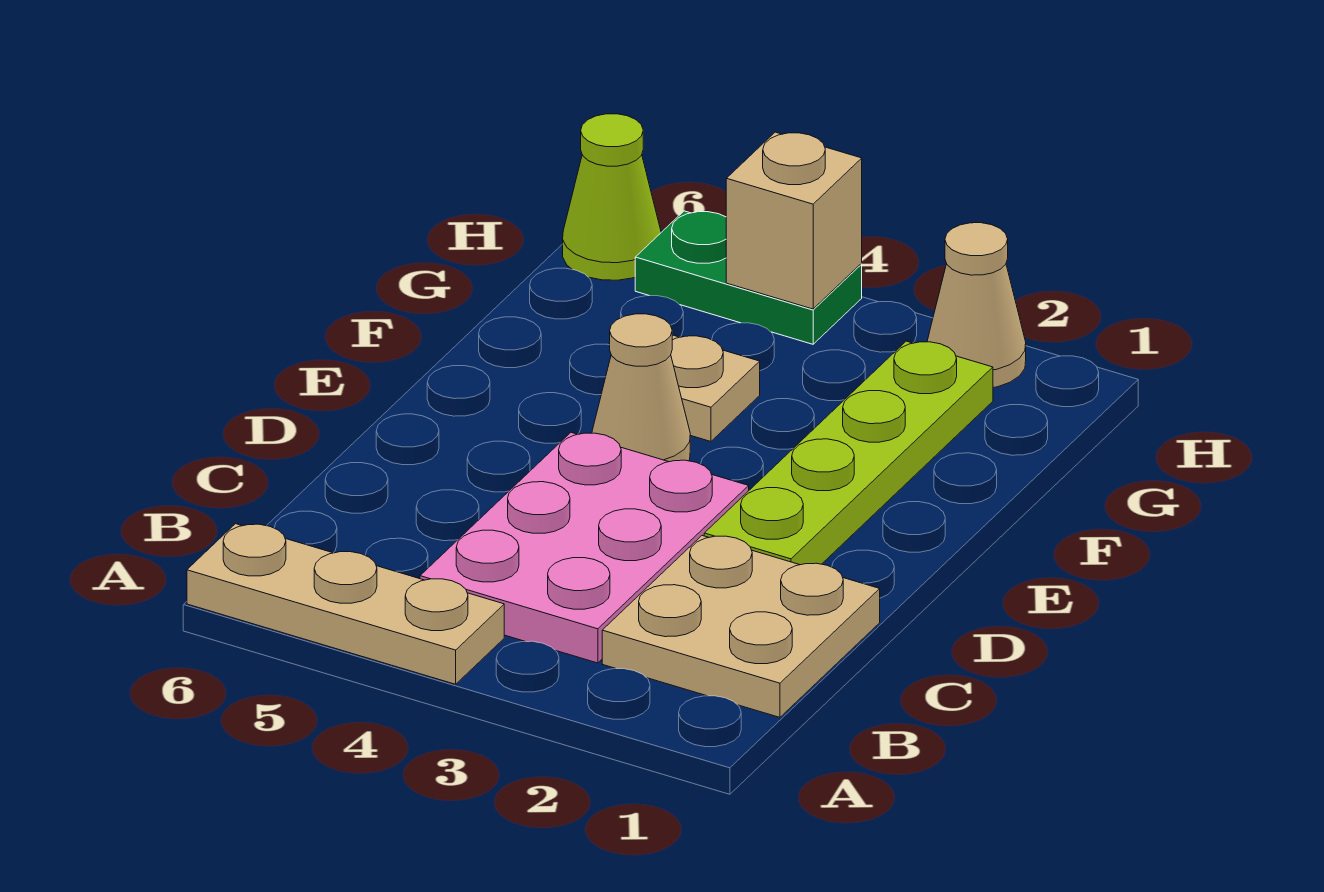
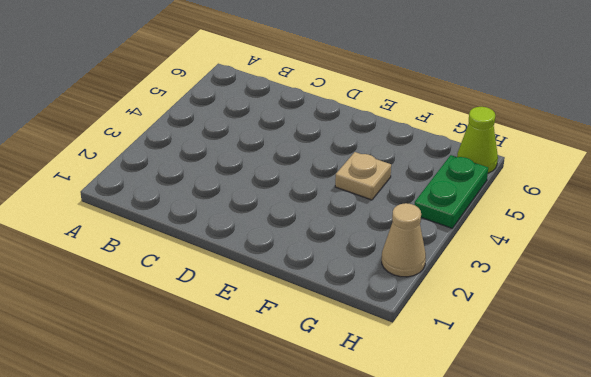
none -> tan 1x3 plate [187,524,504,684]
none -> tan 2x2 plate [602,536,880,717]

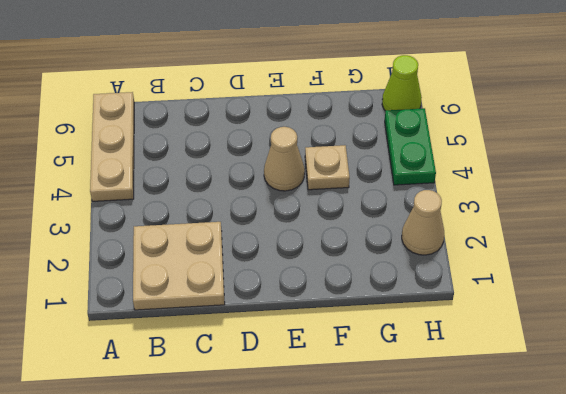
none -> pink 2x3 plate [420,433,749,663]
none -> lime 1x4 plate [704,341,993,565]

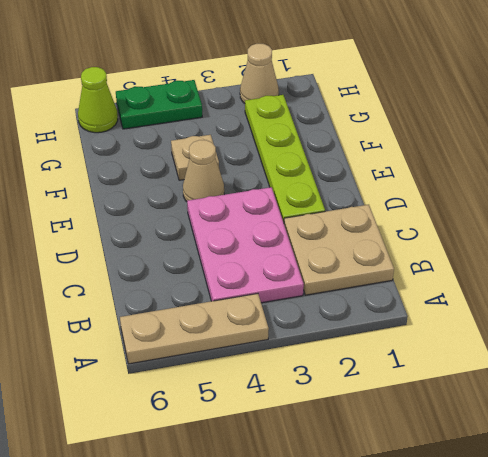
none -> tan 1x1 brick [726,132,862,309]

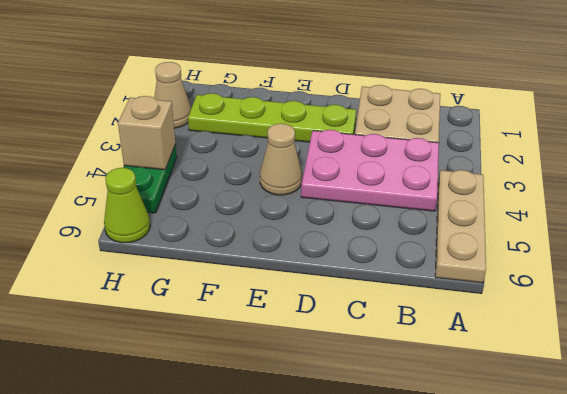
none -> tan 1x1 plate [671,335,760,441]

